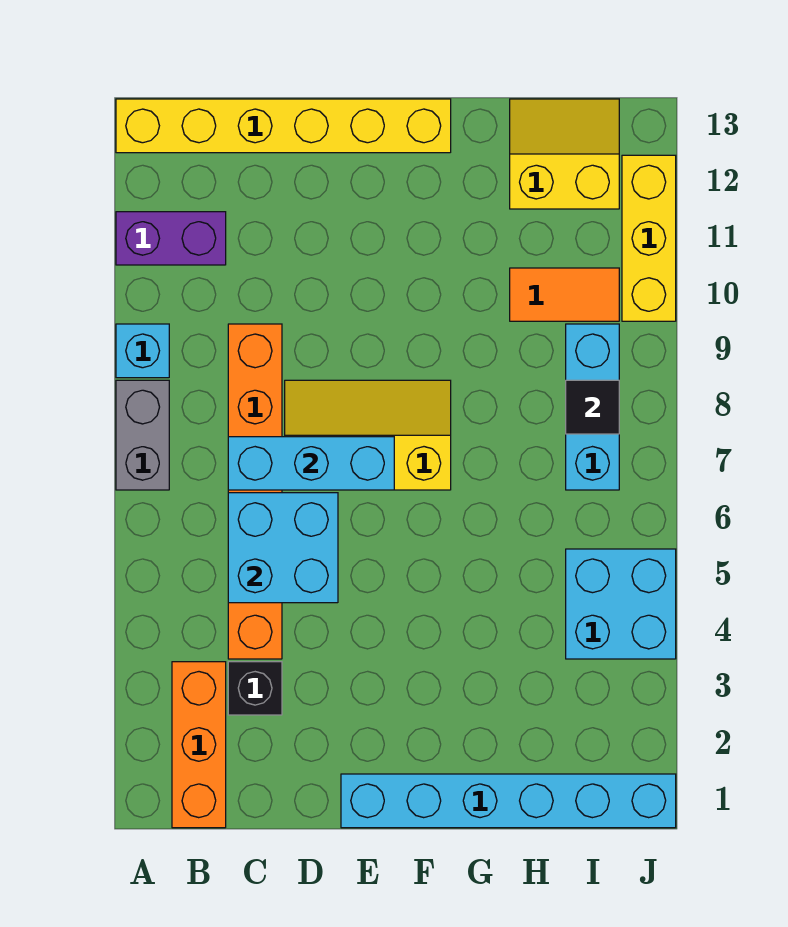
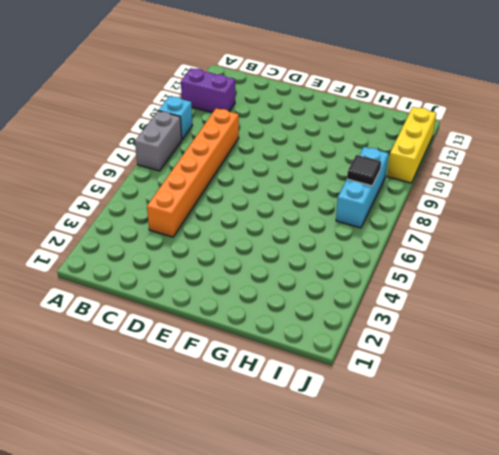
none -> yellow 1x6 brick [116,99,451,153]
none -> orange 1x3 brick [172,662,226,828]
none -> black 1x1 brick [228,662,282,715]

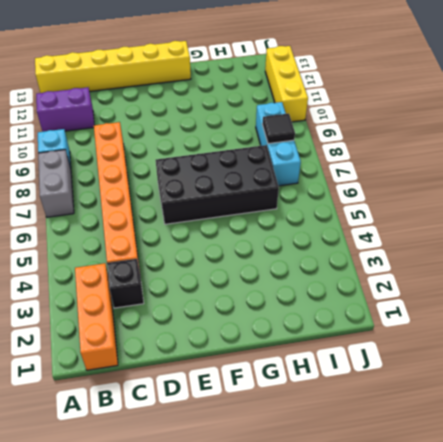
black 2x4 brick [156,145,279,224] -> yellow 2x3 slope [285,380,451,490]
none -> cyan 1x6 brick [341,774,676,828]
none -> orange 1x2 tile [510,268,619,321]
none -> yellow 2x2 slope [510,99,619,209]

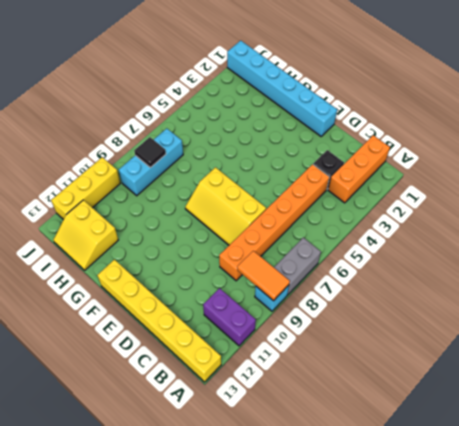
orange 1x2 tile [237,251,290,301] -> orange 1x2 tile moved to [510,268,619,321]
none -> cyan 2x2 brick [566,549,676,659]
none -> cyan 2x2 brick [228,493,338,603]
none -> cyan 1x3 brick [228,437,394,490]

